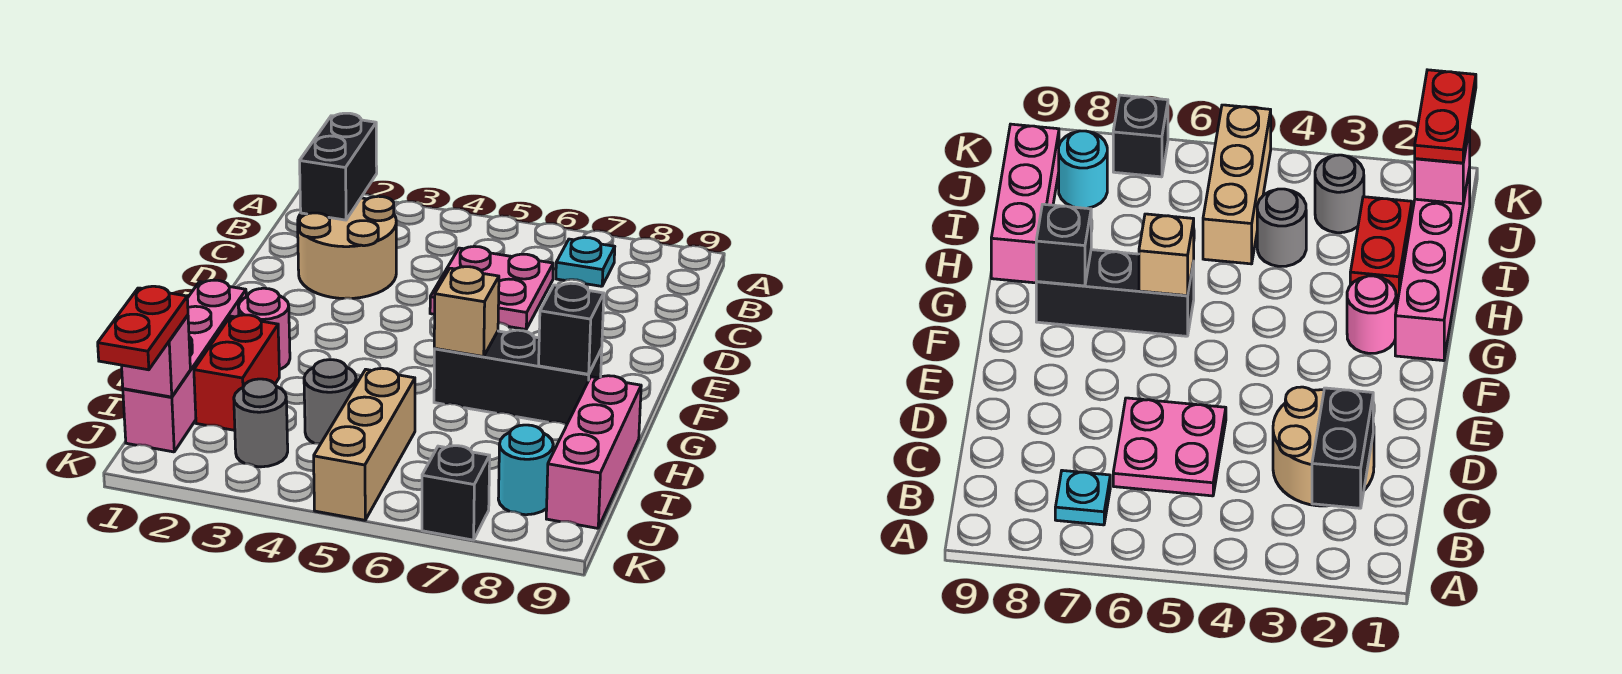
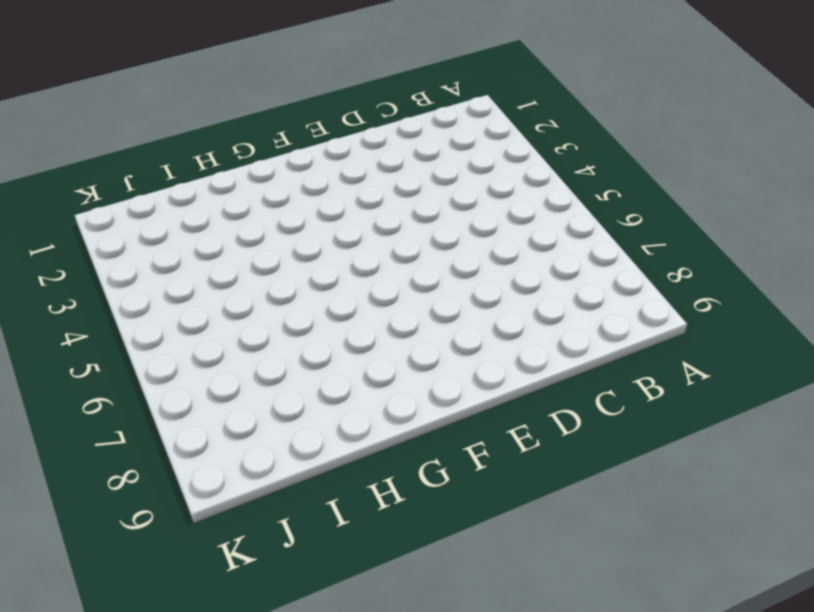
none -> cyan 1x1 plate [556,237,615,286]
none -> tan 2x2 round brick [298,196,396,298]
none -> pink 2x2 plate [430,246,553,329]

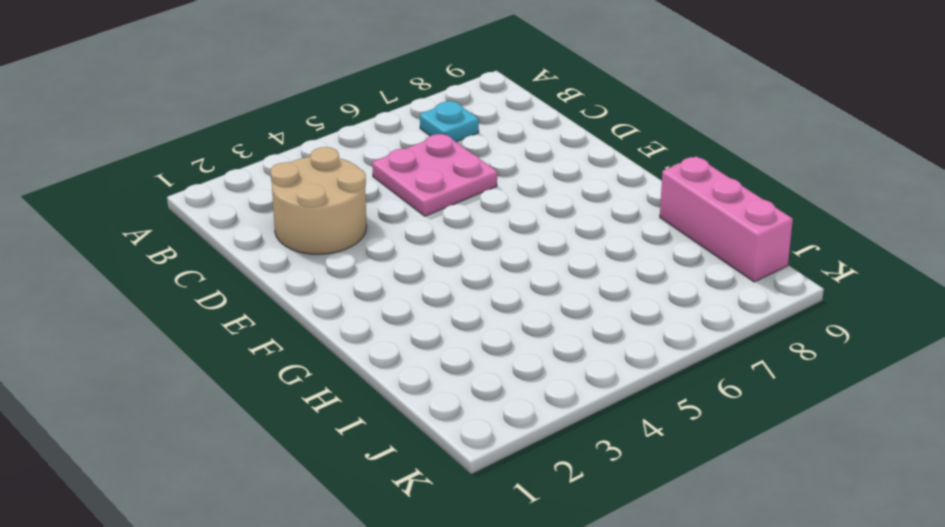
none -> pink 1x4 brick [123,280,246,452]
none -> pink 1x1 round brick [238,288,290,370]
none -> black 1x3 brick [434,330,602,425]

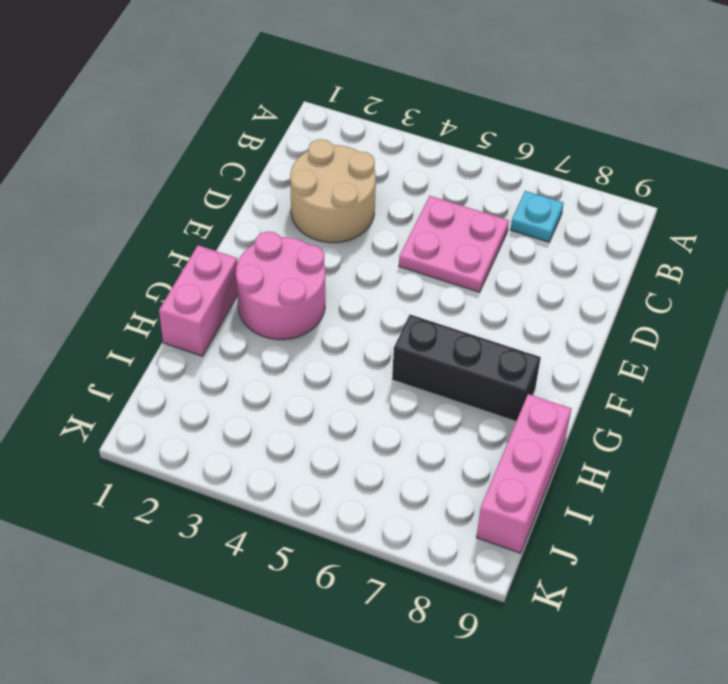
pink 2x2 round brick [236,232,325,340] -> pink 1x1 round brick [238,288,290,370]
pink 1x2 brick [159,245,238,356] -> pink 1x4 brick [123,280,246,452]
none -> red 1x2 brick [194,315,279,430]
none -> grey 1x1 round brick [304,360,356,444]
none -> tan 1x3 brick [314,368,415,520]

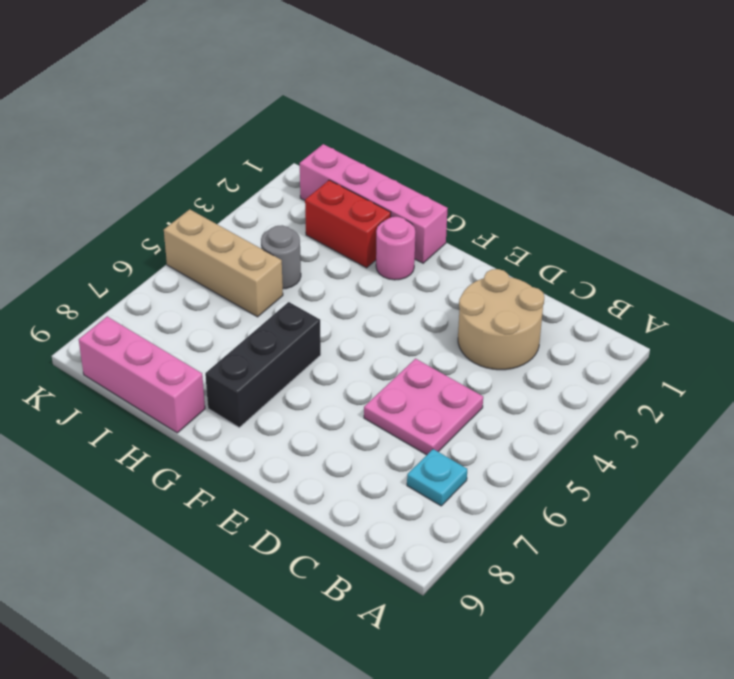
none -> grey 1x1 round brick [234,379,288,467]
none -> cyan 1x1 round brick [498,425,553,515]
none -> black 1x1 brick [422,446,490,540]

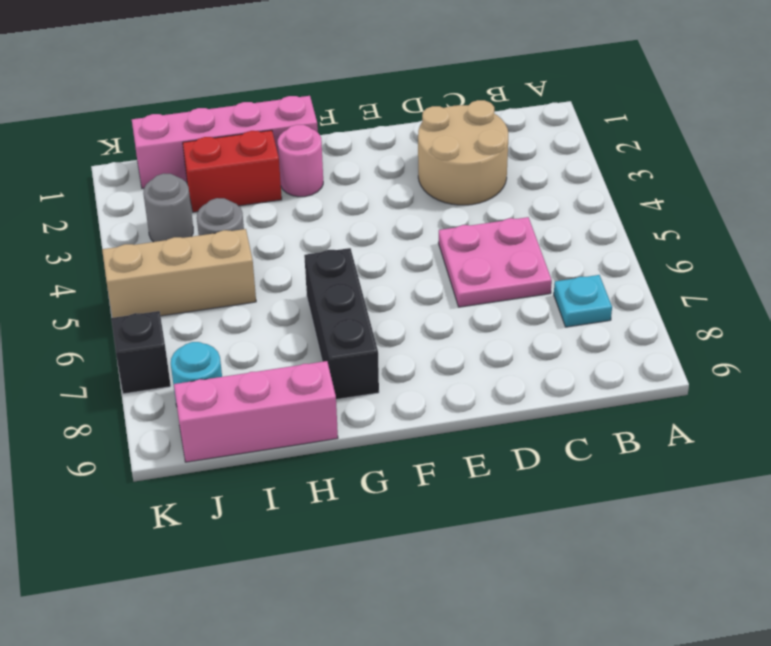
none -> black 1x2 brick [300,113,377,220]
none -> tan 1x1 brick [434,267,499,357]
none -> black 1x1 brick [539,283,604,374]

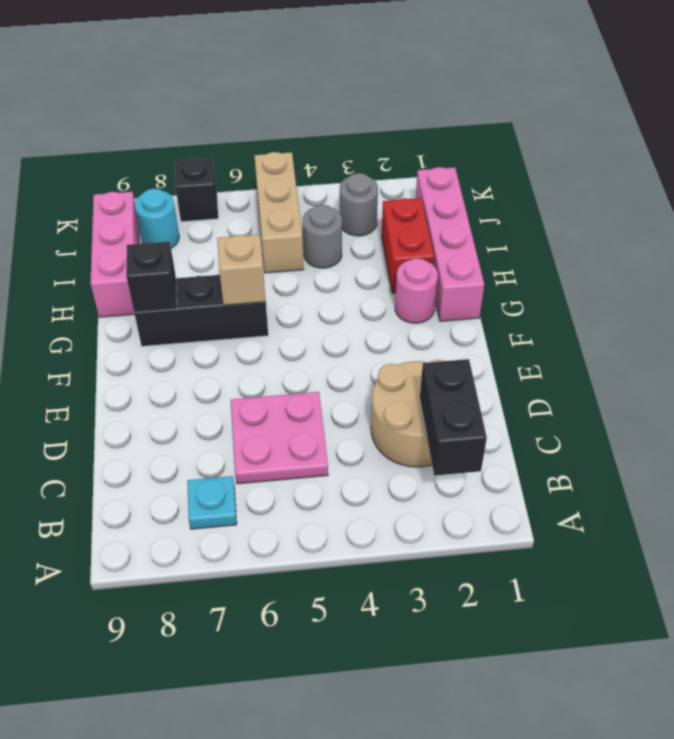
none -> pink 1x1 brick [122,315,190,397]
none -> red 1x2 plate [98,286,188,370]

